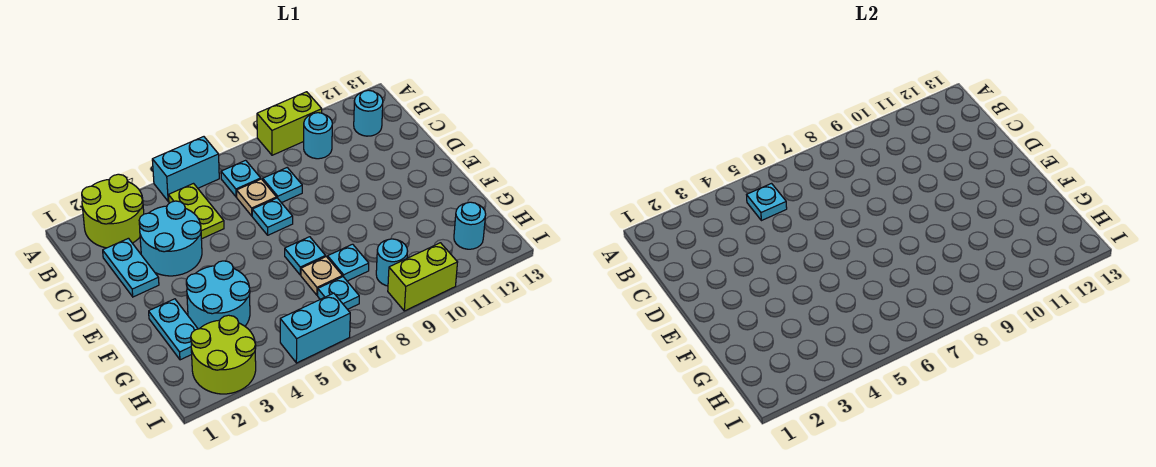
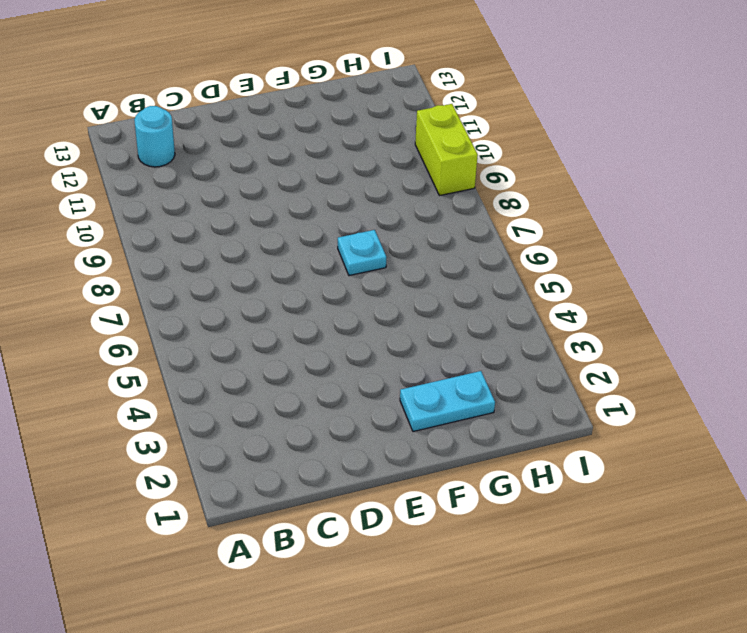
none -> lime 2x2 round brick [82,174,144,248]
none -> cyan 1x2 brick [152,137,219,201]
none -> lime 1x2 brick [257,92,322,155]

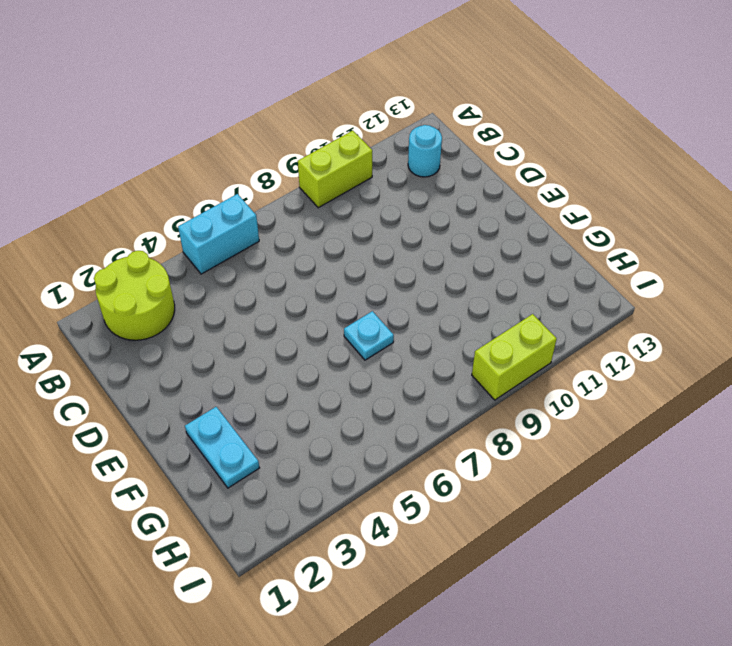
none -> lime 1x2 plate [169,184,224,239]
none -> cyan 1x1 plate [221,160,261,197]
none -> cyan 1x1 round brick [304,113,332,159]

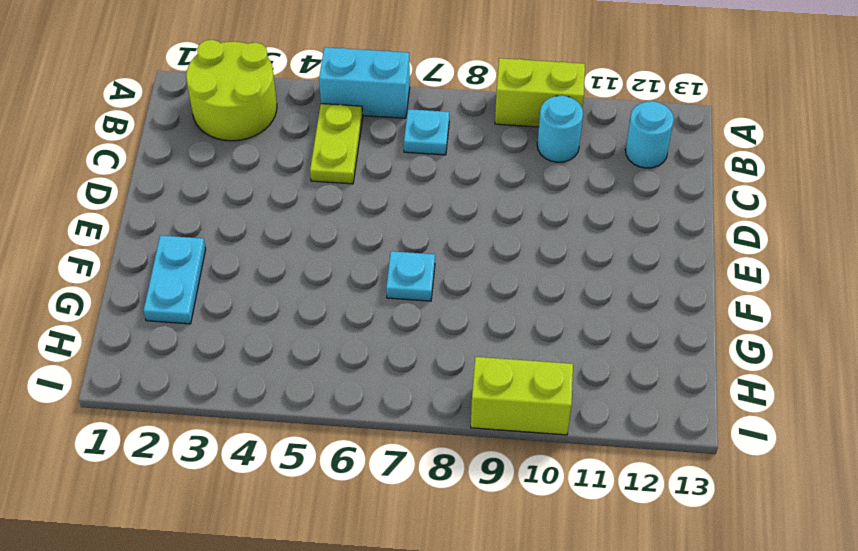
none -> cyan 1x2 plate [103,238,159,297]
none -> cyan 2x2 round brick [139,201,202,276]
none -> tan 1x1 plate [237,179,277,216]

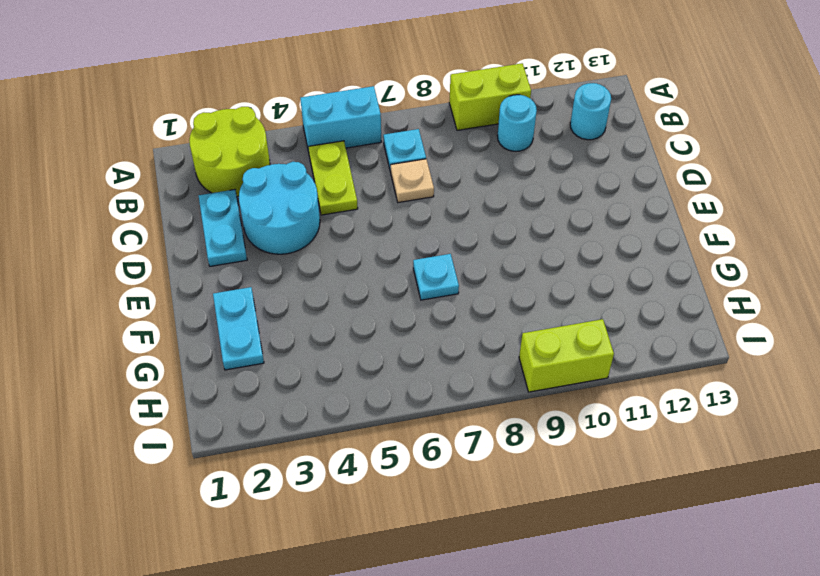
none -> cyan 1x1 plate [263,168,302,203]
none -> cyan 1x1 plate [252,198,293,235]
none -> cyan 2x2 round brick [186,261,250,329]

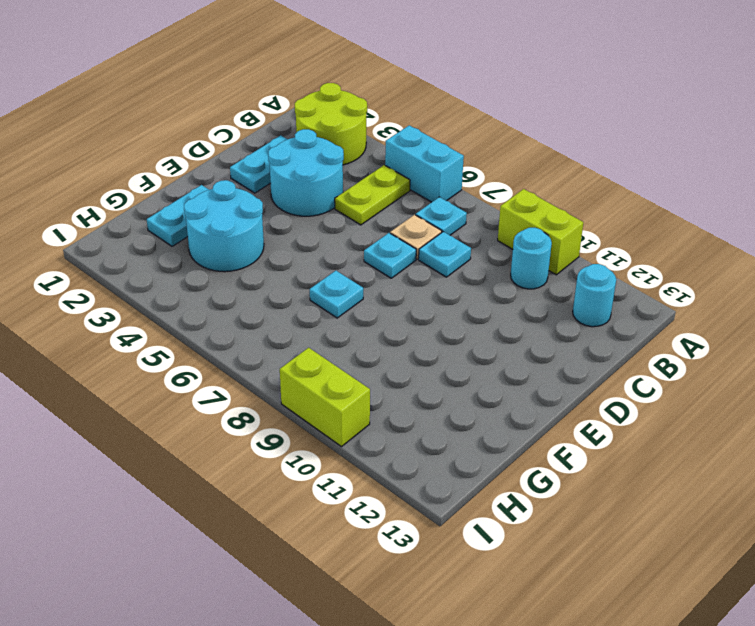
none -> tan 1x1 plate [301,257,342,295]
none -> cyan 1x1 plate [328,244,369,281]
none -> lime 2x2 round brick [191,315,256,394]

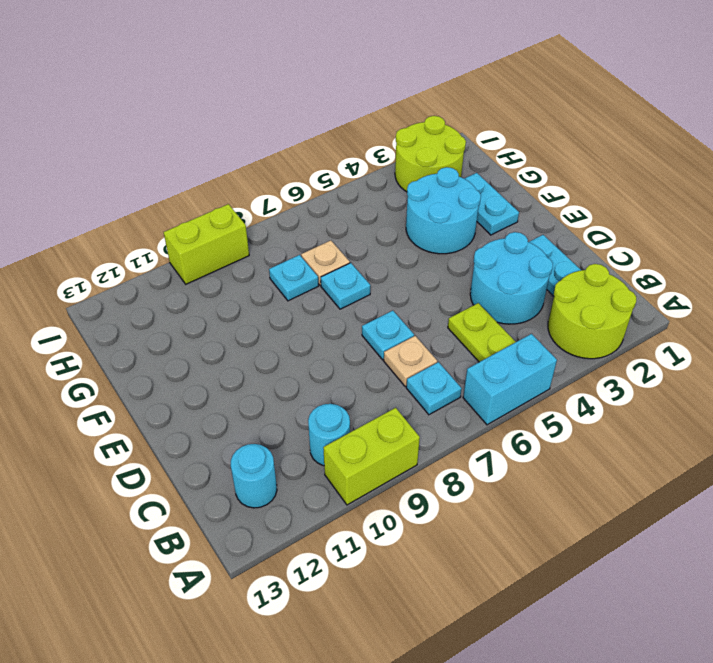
none -> cyan 1x1 plate [263,168,302,203]
none -> cyan 1x1 plate [318,277,359,309]
none -> cyan 1x1 round brick [376,239,408,286]

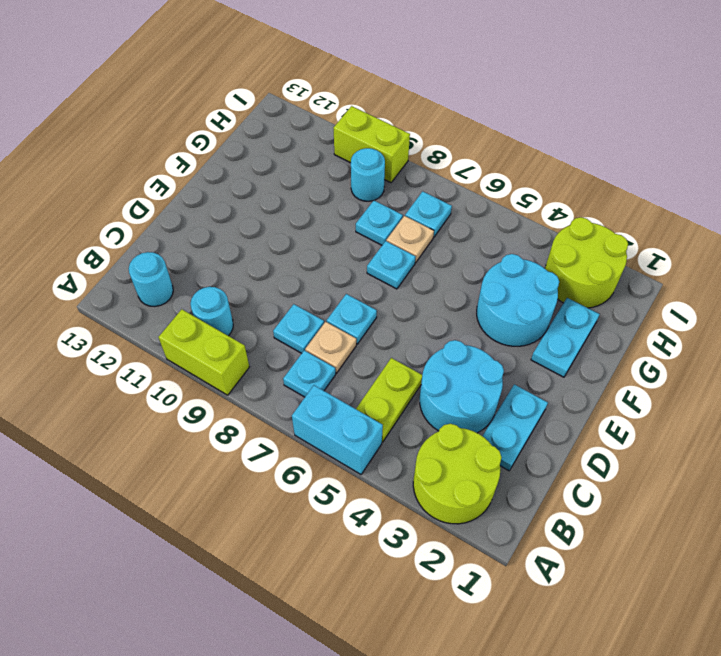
none -> cyan 1x1 round brick [454,202,486,249]
none -> cyan 1x2 brick [280,293,350,363]
none -> cyan 1x1 plate [747,184,787,221]

